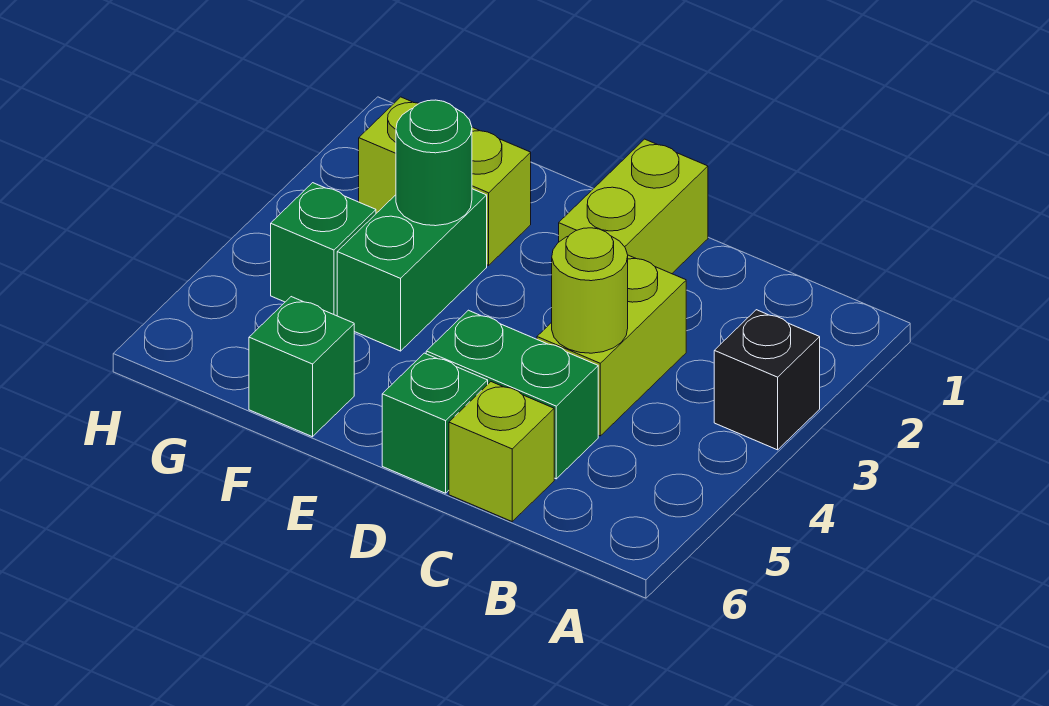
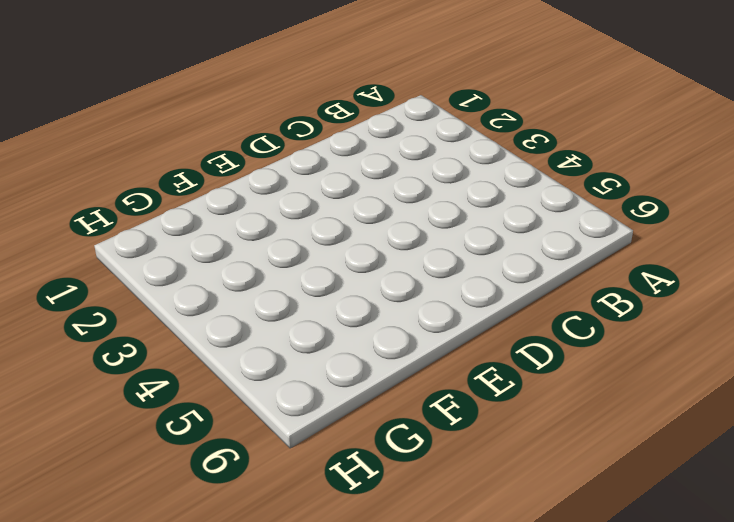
none -> black 1x1 brick [714,310,820,450]
none -> lime 1x2 brick [537,255,686,436]
none -> green 1x2 brick [426,310,598,479]

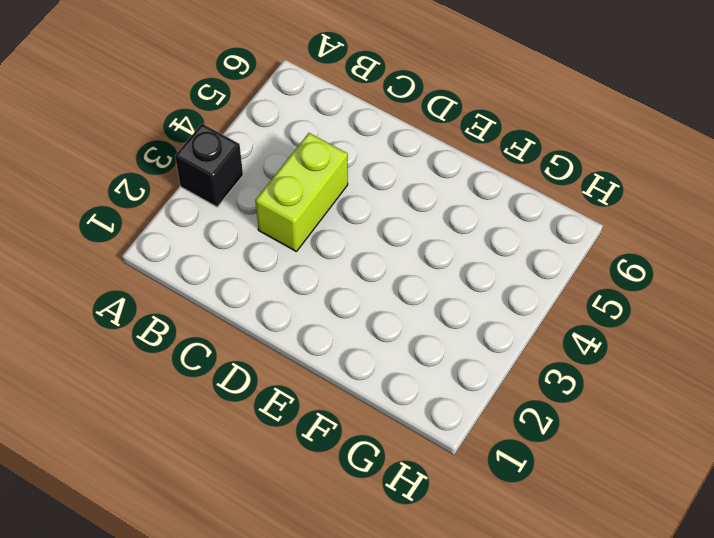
none -> green 1x2 brick [426,310,598,479]
none -> lime 1x1 brick [449,382,554,521]
none -> lime 1x2 brick [559,139,708,274]

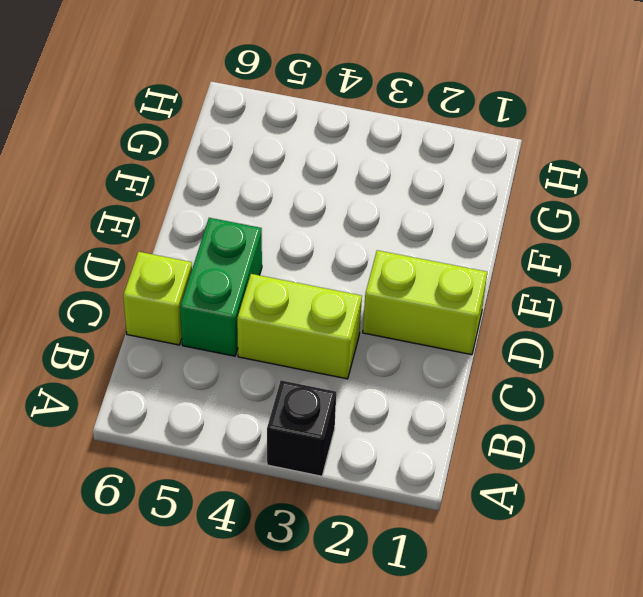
none -> green 1x1 brick [382,353,488,493]
none -> lime 1x2 brick [359,97,531,265]
none -> green 1x2 brick [337,189,487,351]

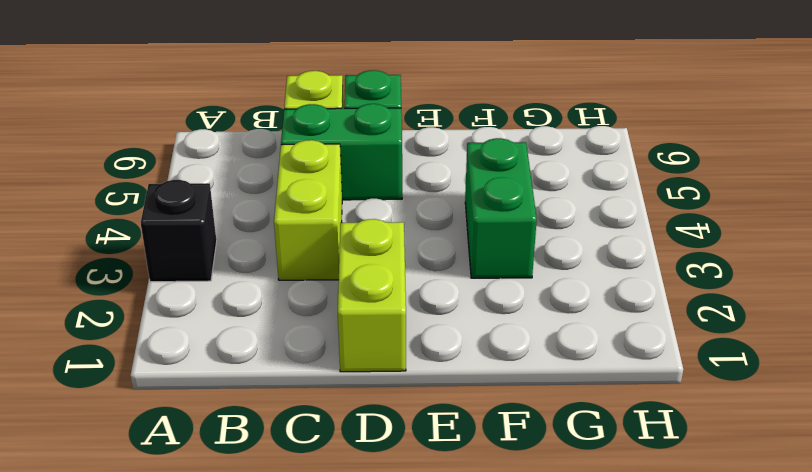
none -> lime 1x2 brick [359,97,531,265]
none -> green 1x1 brick [249,297,354,437]
none -> green 1x1 brick [271,183,376,316]

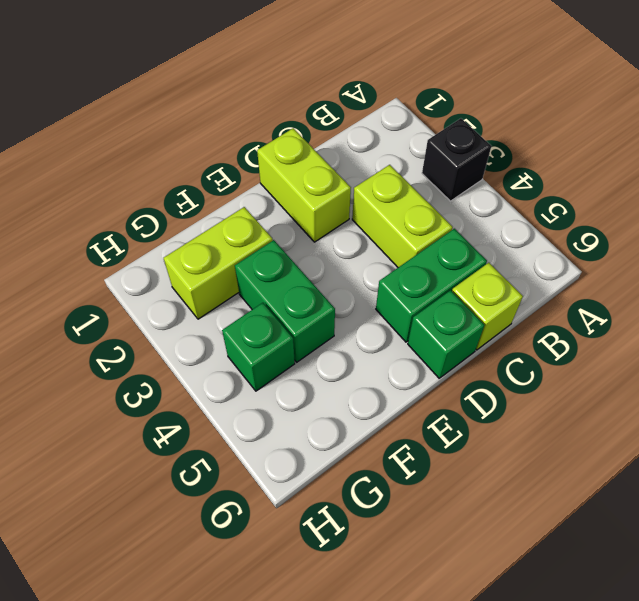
none -> green 1x1 brick [249,297,354,437]
none -> lime 1x1 round brick [552,228,628,353]
none -> green 1x1 round brick [396,100,472,226]

